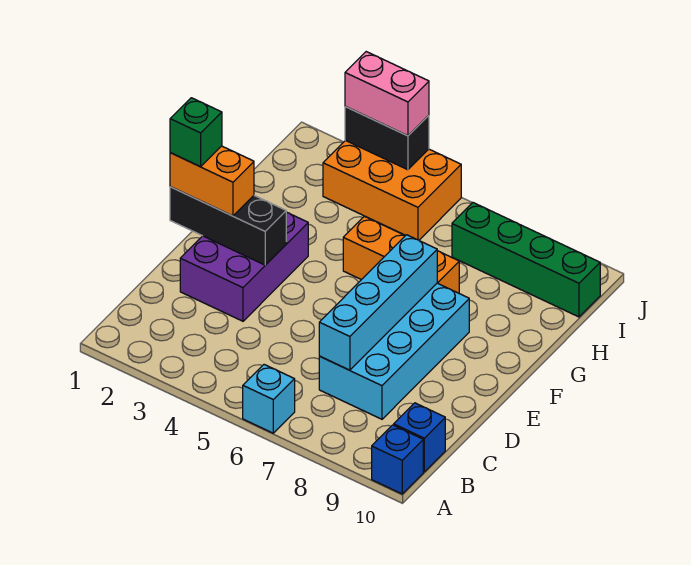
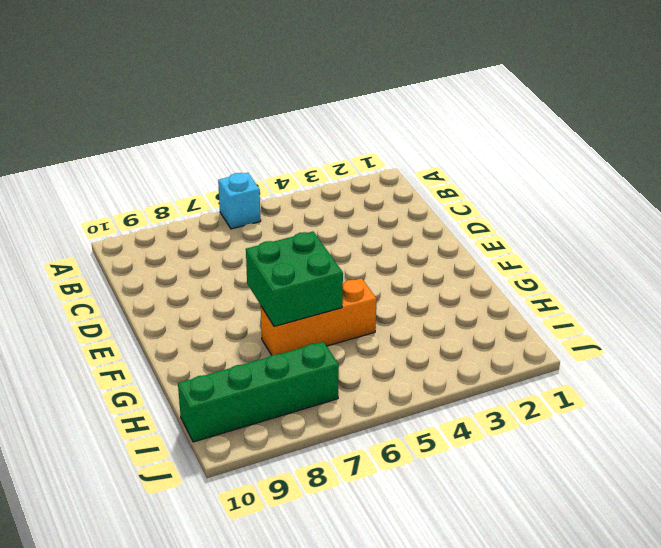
green 2x2 brick [246,232,343,327] -> cyan 1x4 brick [319,235,437,370]
none -> blue 1x1 brick [372,425,423,494]
none -> blue 1x1 brick [394,403,445,472]
none -> cyan 2x4 brick [319,283,469,419]

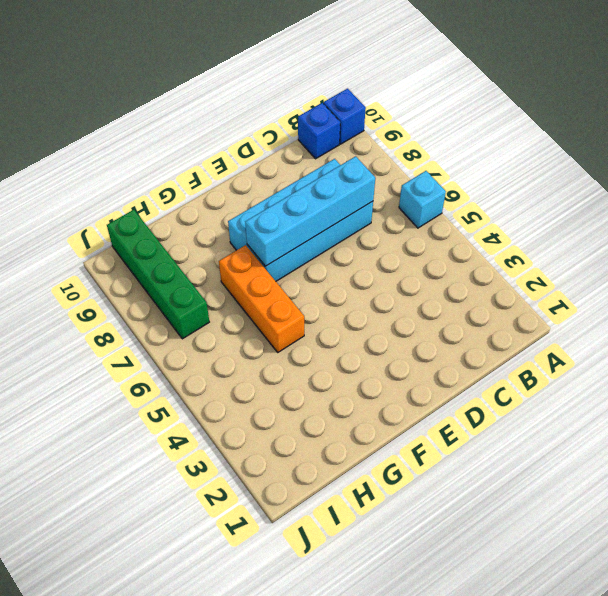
none -> purple 2x3 brick [180,212,308,321]
none -> orange 2x3 brick [323,140,461,240]
none -> black 1x3 brick [170,187,286,265]

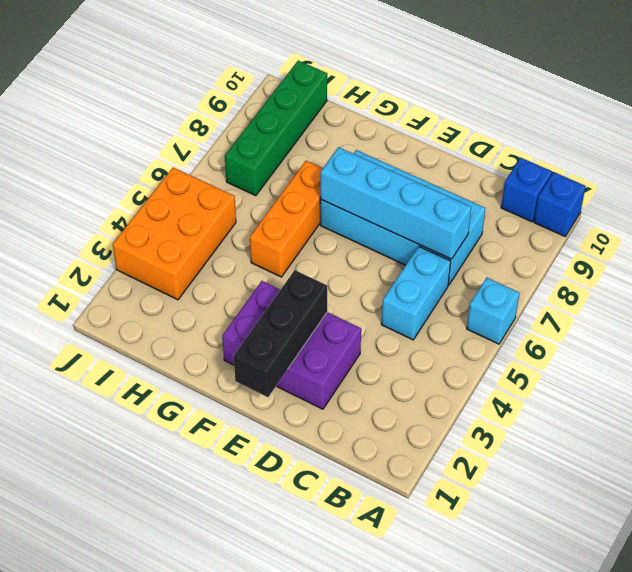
cyan 1x2 brick [381,246,451,340] -> none
none -> black 1x2 brick [345,107,429,170]
none -> orange 1x2 brick [170,146,254,216]
none -> pink 1x2 brick [345,52,429,136]

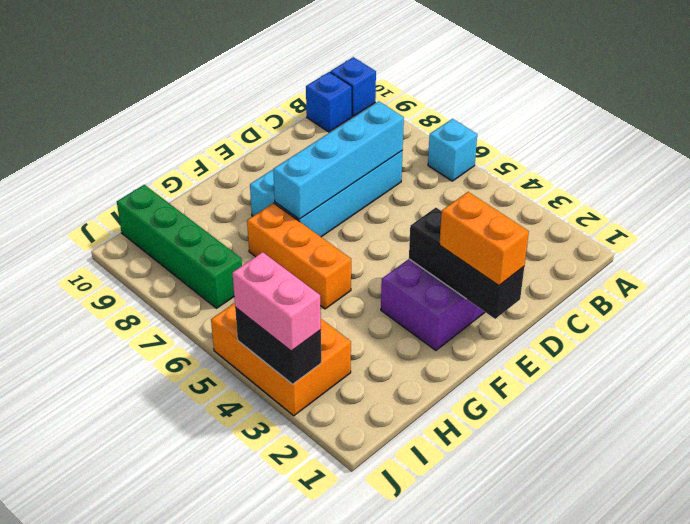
none -> green 1x1 brick [170,98,222,167]

